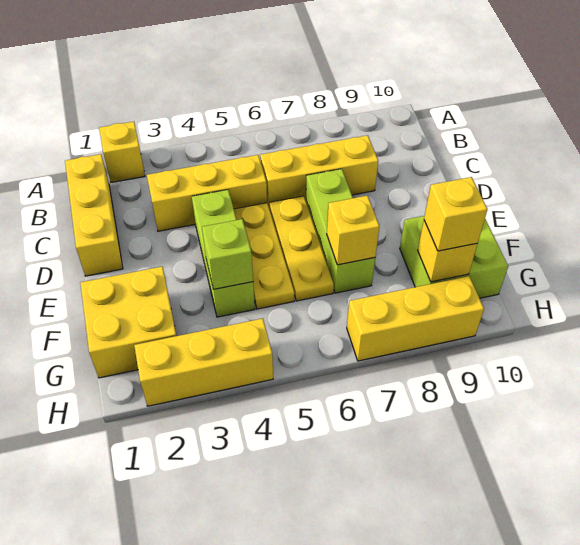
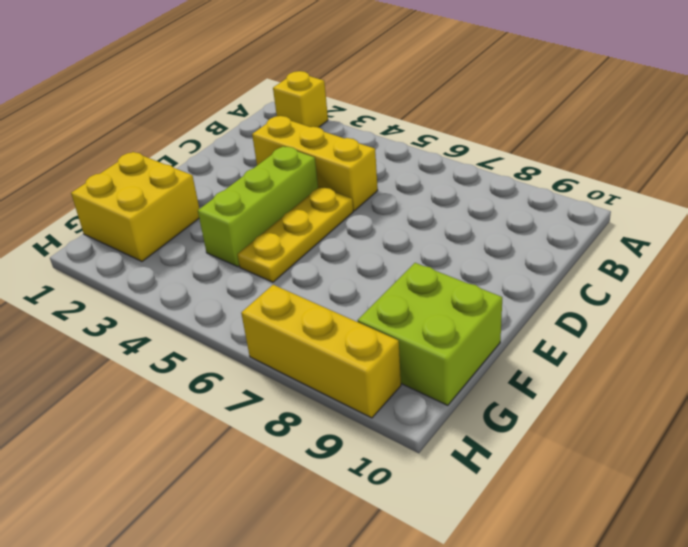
none -> yellow 1x3 brick [65,154,123,276]
none -> yellow 1x3 brick [260,135,378,206]
none -> yellow 1x3 plate [269,196,334,301]

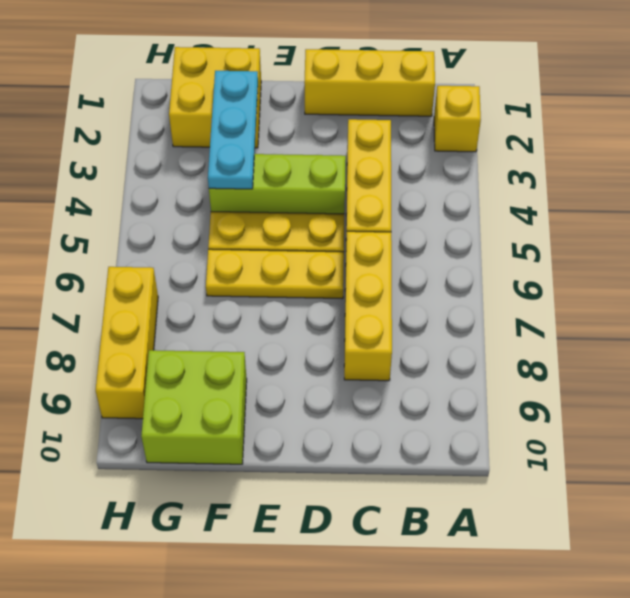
cyan 1x3 plate [208,71,258,189] -> lime 1x1 brick [202,219,253,289]
none -> lime 1x3 brick [306,169,375,293]
none -> yellow 1x3 brick [134,318,273,406]
none -> yellow 1x1 brick [327,196,380,265]

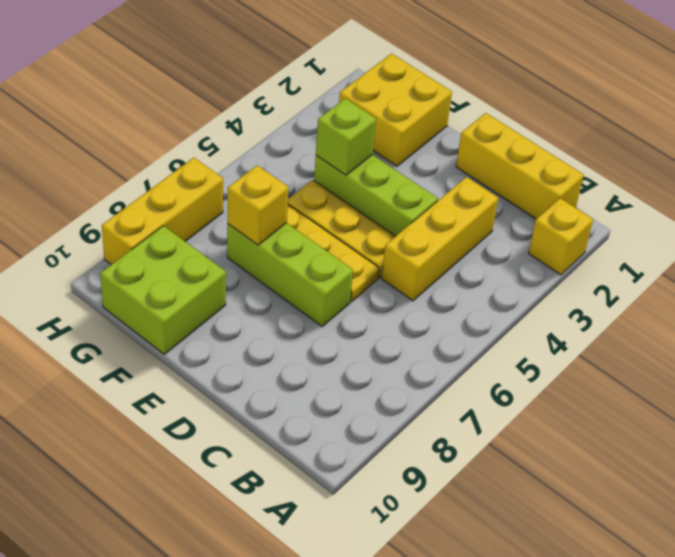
none -> yellow 1x3 brick [260,135,378,206]
none -> yellow 1x3 brick [134,318,273,406]
none -> yellow 1x1 brick [418,221,477,282]

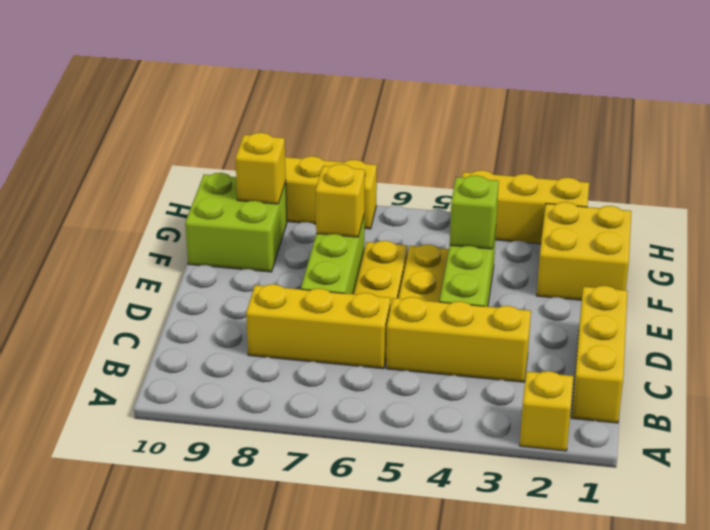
none -> yellow 1x1 brick [424,177,487,251]

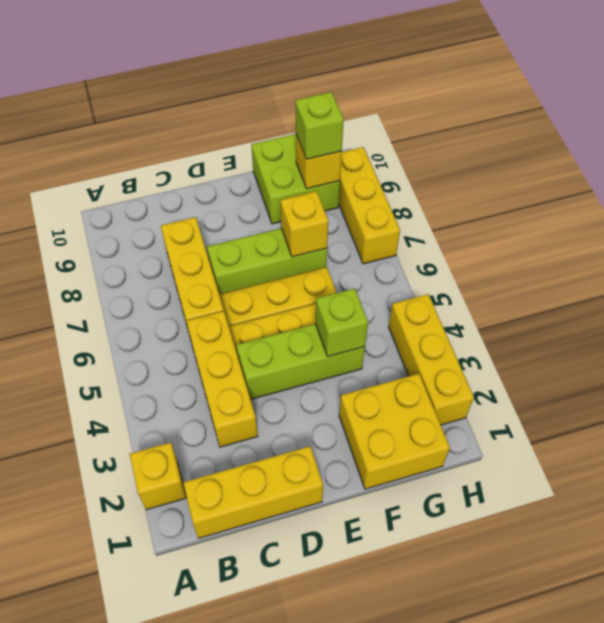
lime 1x1 brick [296,92,344,159] -> yellow 1x1 brick [424,177,487,251]

